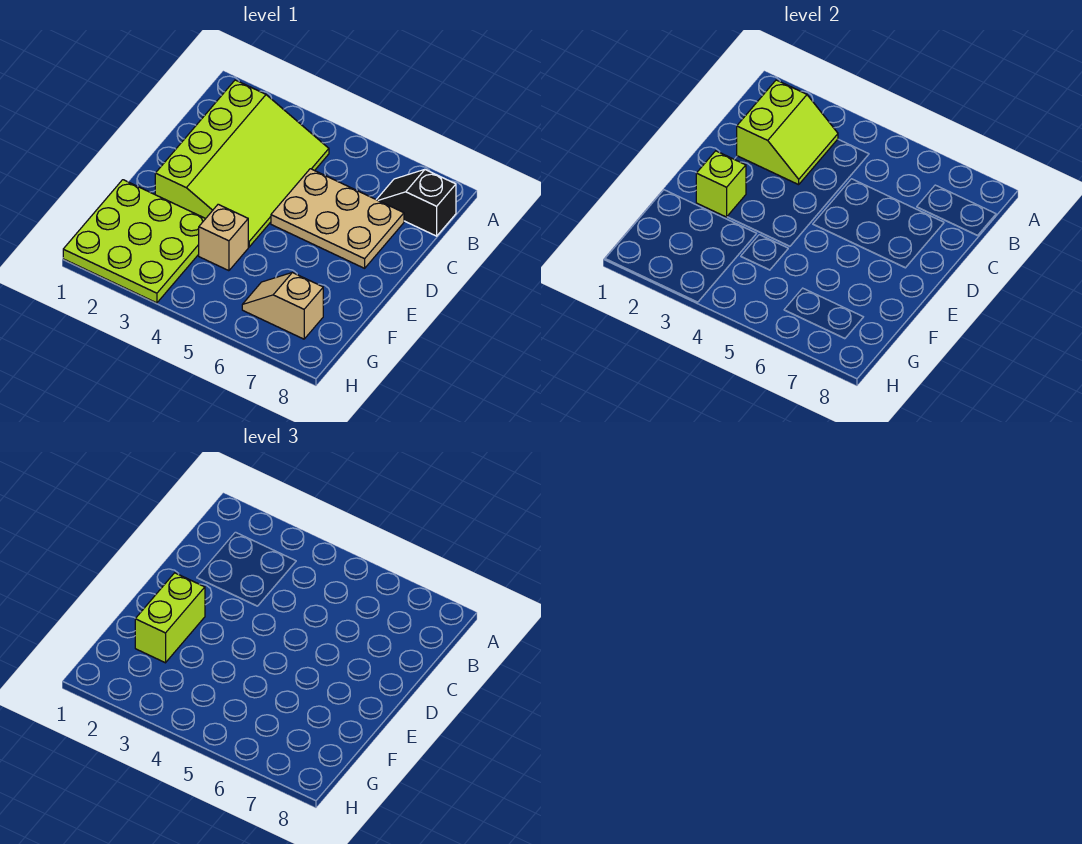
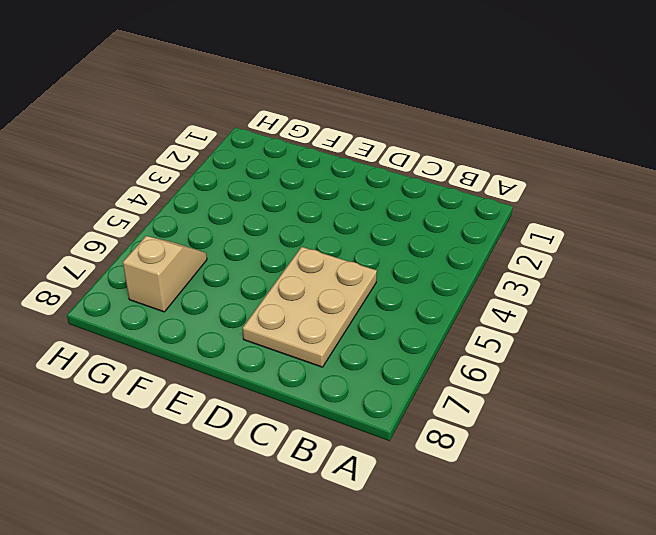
none -> lime 3x4 slope [155,80,329,247]
none -> black 1x2 slope [376,170,456,236]

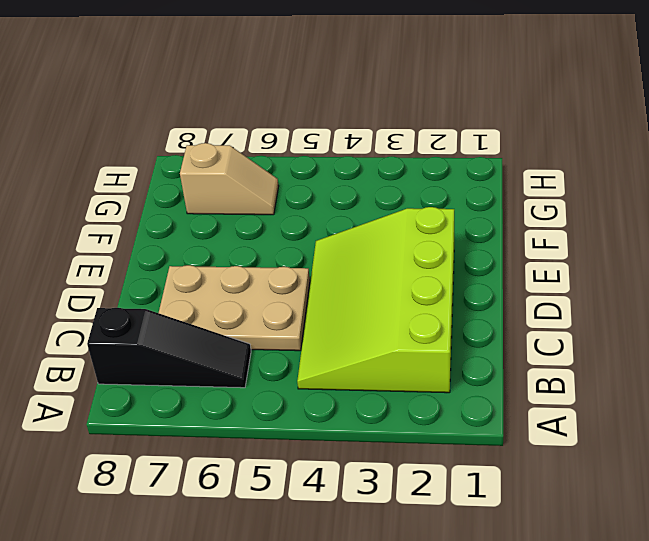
black 1x3 slope [87,308,251,388] -> black 1x2 slope [376,170,456,236]
none -> lime 3x3 plate [63,180,206,303]
none -> tan 1x1 brick [199,204,248,271]

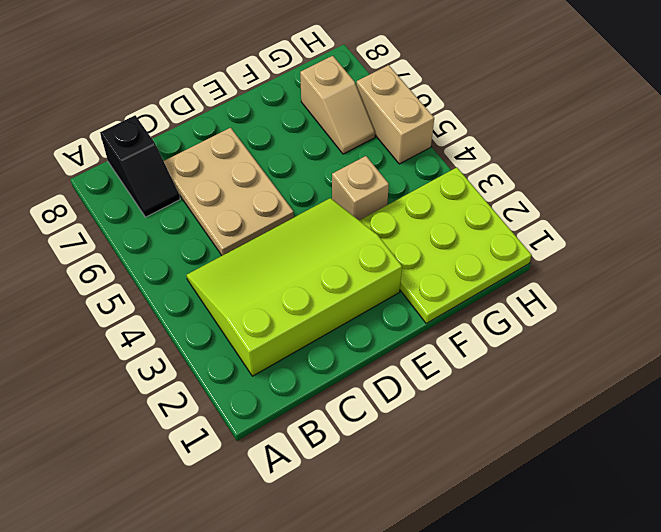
tan 1x2 brick [356,65,434,164] -> none
none -> lime 2x2 slope [737,80,838,185]
none -> lime 1x1 brick [696,151,746,217]

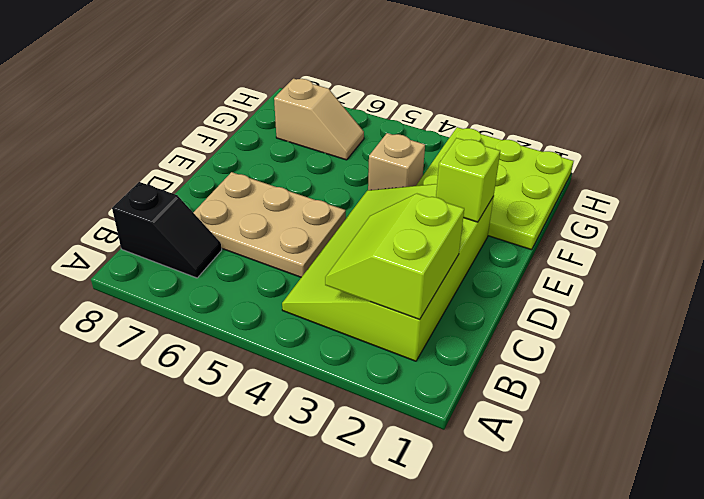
none -> lime 1x2 brick [135,573,205,663]

